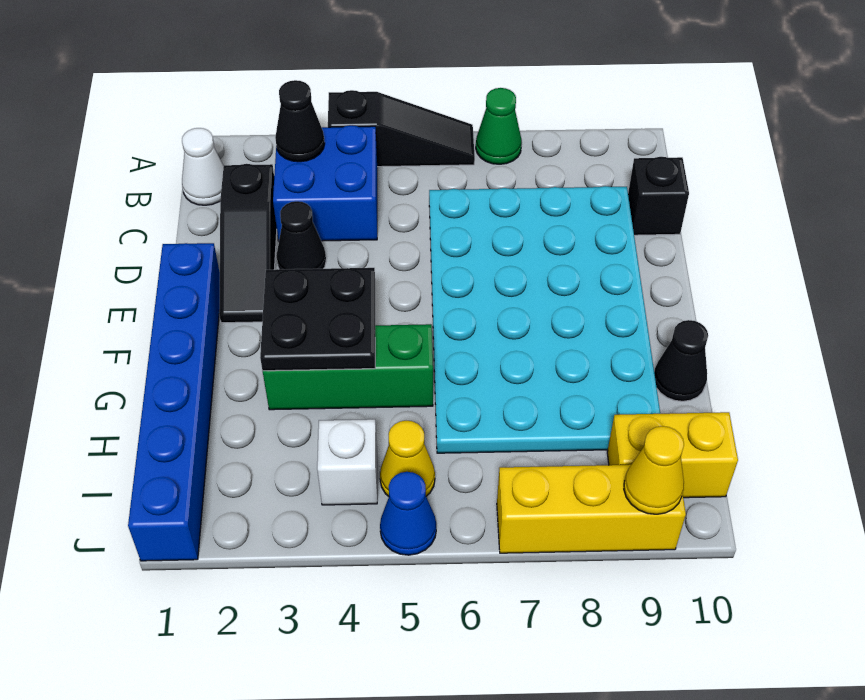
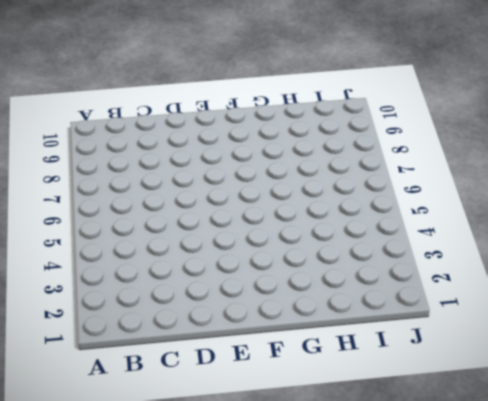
none -> black 1x3 slope [328,90,475,167]
none -> green 1x1 cone [476,88,522,164]
none -> white 1x1 cone [182,128,224,205]

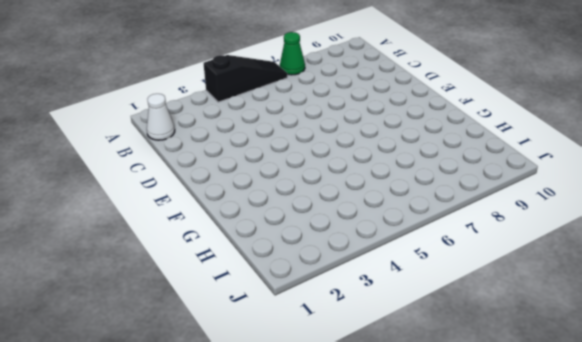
none -> blue 2x2 brick [273,125,377,241]
none -> black 1x3 slope [219,164,277,323]
none -> cyan 4x6 plate [429,186,660,453]

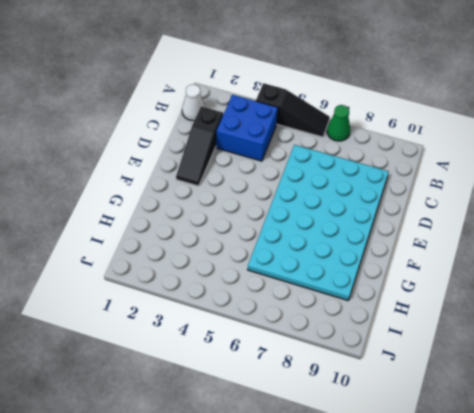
none -> black 1x1 brick [628,157,689,235]
none -> black 1x1 cone [276,201,326,269]
none -> blue 1x6 brick [128,243,220,561]

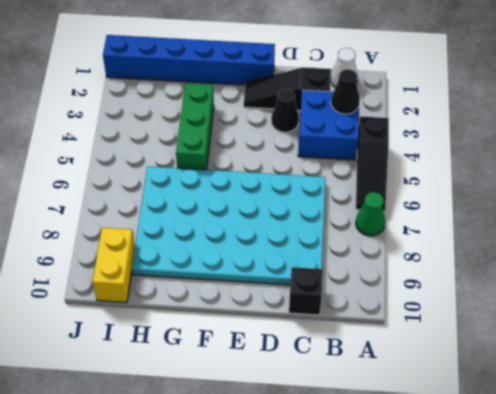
none -> black 1x1 cone [654,320,708,401]
none -> white 1x1 brick [317,419,377,505]
none -> yellow 1x1 cone [380,421,435,496]

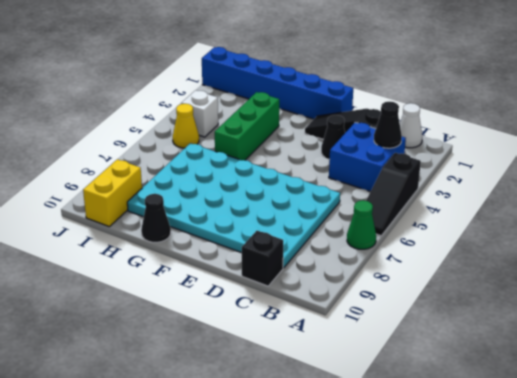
none -> blue 1x1 cone [380,472,436,555]
none -> yellow 1x3 brick [497,465,686,553]
none -> black 2x2 plate [260,268,375,371]

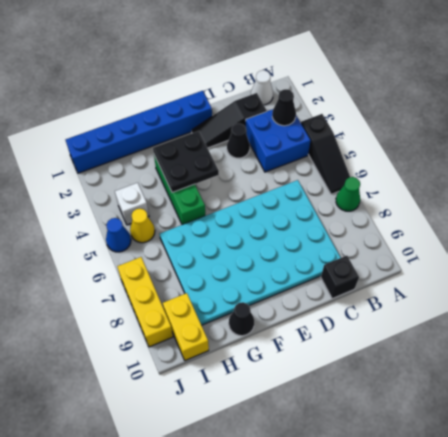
none -> yellow 1x1 cone [624,426,684,514]

